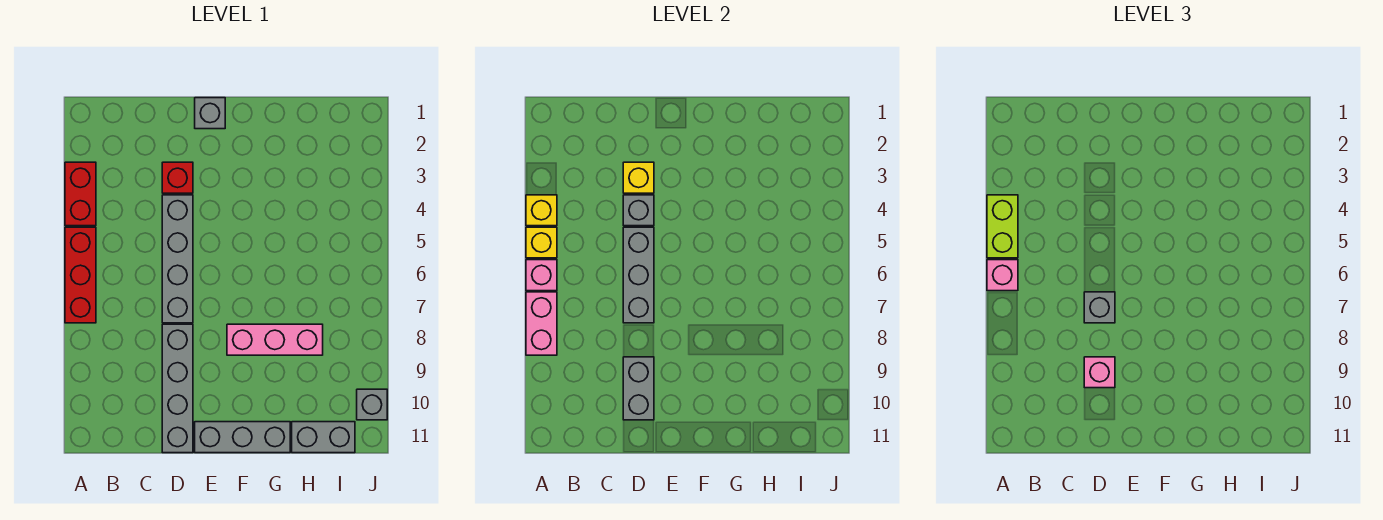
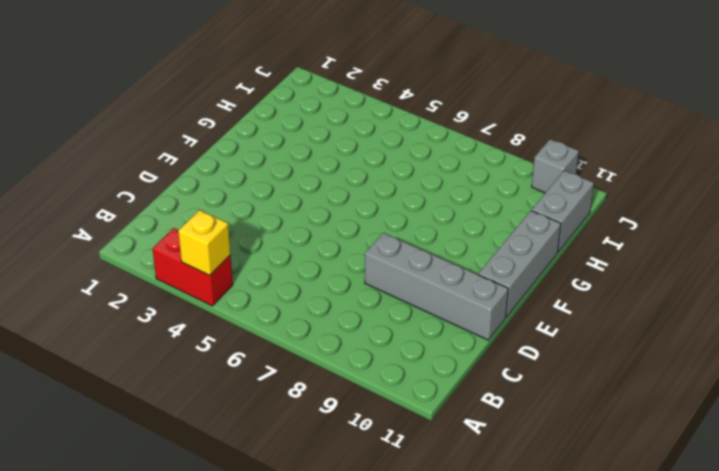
none -> red 1x3 brick [65,227,96,323]
none -> red 1x1 brick [162,162,193,193]
none -> grey 1x4 brick [162,195,193,323]

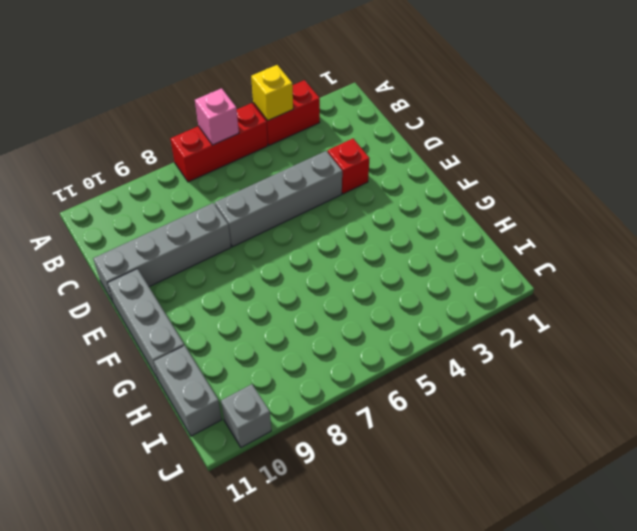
none -> grey 1x1 brick [195,98,225,129]
none -> pink 1x3 brick [227,324,323,355]
none -> yellow 1x1 brick [526,227,557,258]

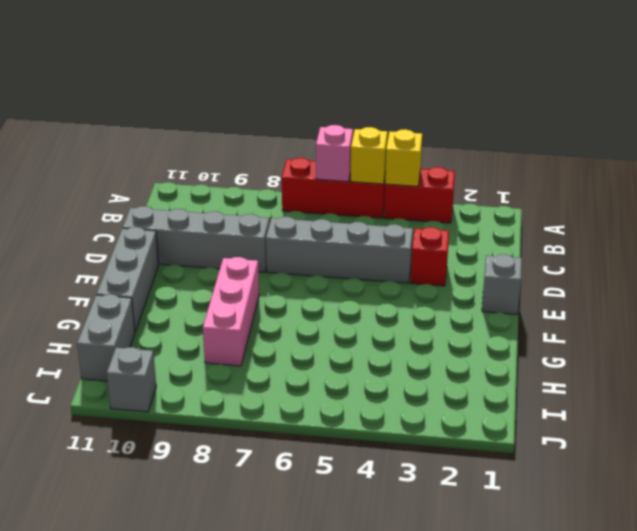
none -> pink 1x2 brick [526,292,557,355]
none -> yellow 1x1 brick [623,162,654,193]
none -> grey 1x1 brick [623,195,654,226]

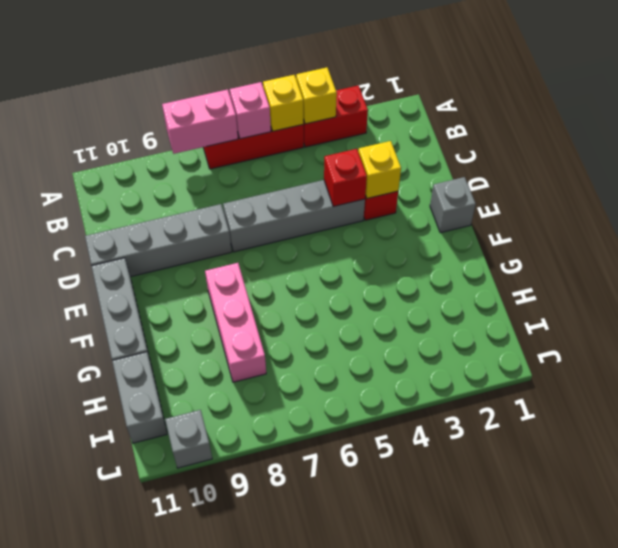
red 1x1 brick [324,149,367,206] -> grey 1x1 brick [623,195,654,226]
none -> grey 1x3 brick [623,227,654,323]
none -> grey 1x2 brick [623,357,654,420]
none -> lime 1x2 brick [987,195,1018,258]

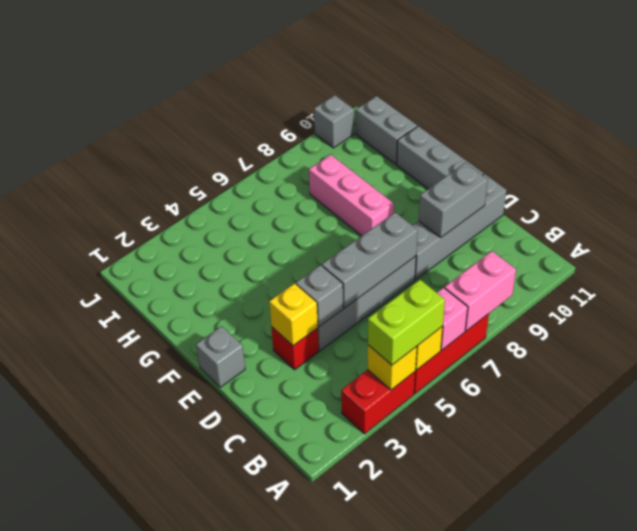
none -> pink 1x1 brick [987,260,1018,291]
none -> grey 1x1 brick [1084,292,1115,323]
none -> pink 1x1 brick [1084,357,1115,388]

